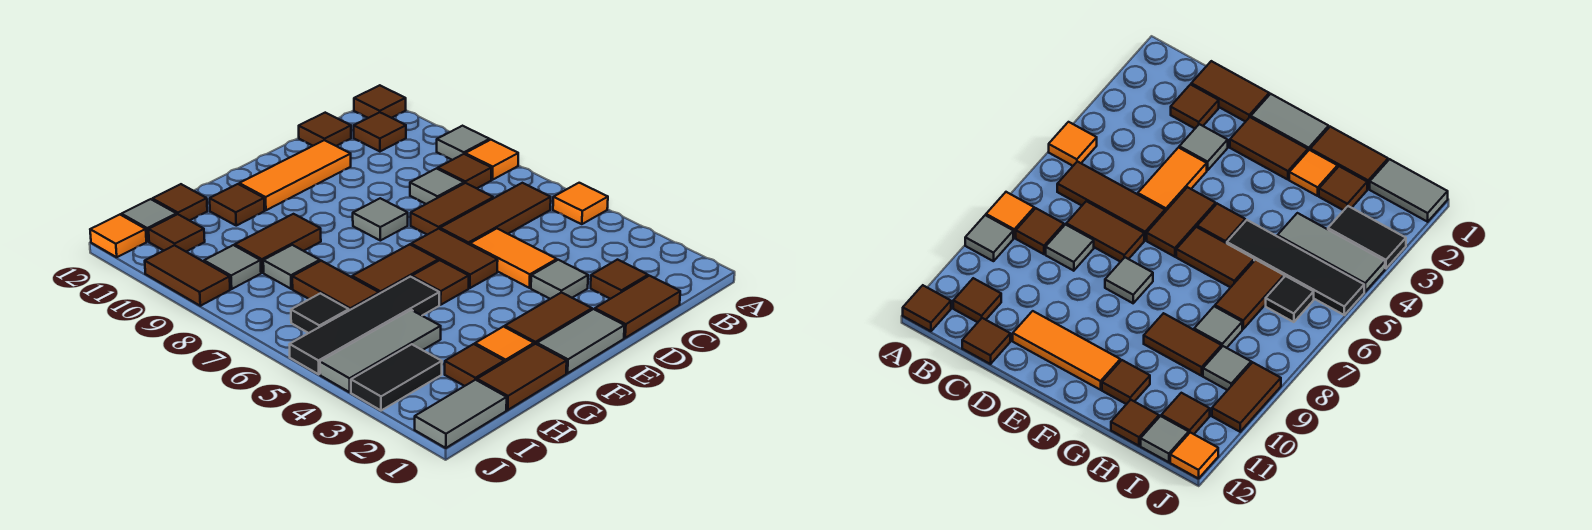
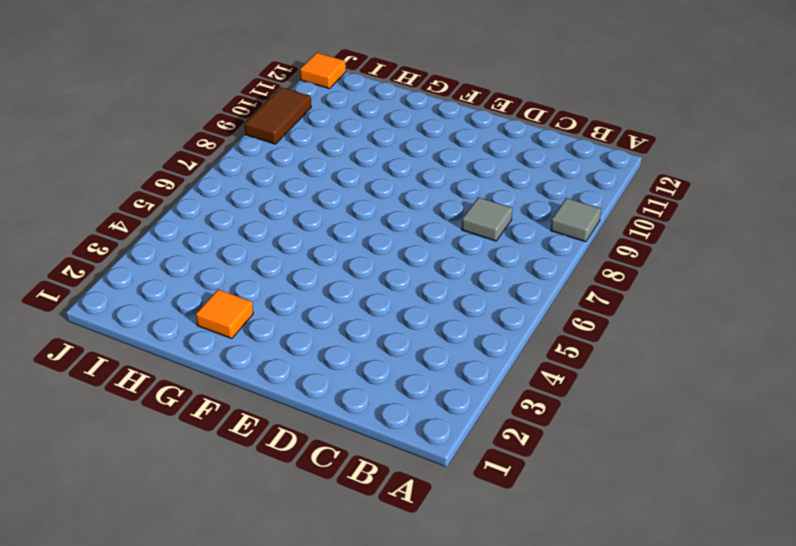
none -> orange 1x1 tile [553,183,608,224]
none -> orange 1x1 tile [465,140,518,180]
none -> brown 1x1 tile [354,85,406,118]
none -> brown 1x3 tile [440,183,551,245]

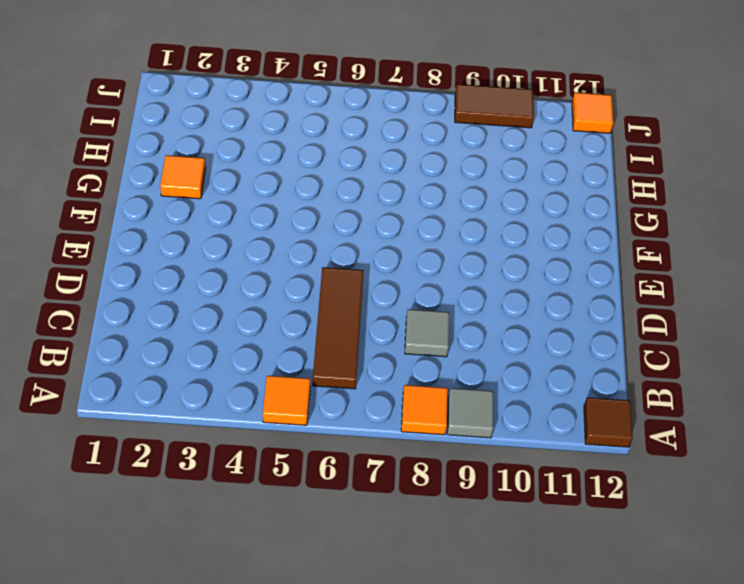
none -> brown 1x1 tile [438,154,491,188]
none -> brown 1x1 tile [354,112,406,151]
none -> brown 1x2 tile [595,276,680,338]
none -> brown 1x1 tile [591,260,648,299]

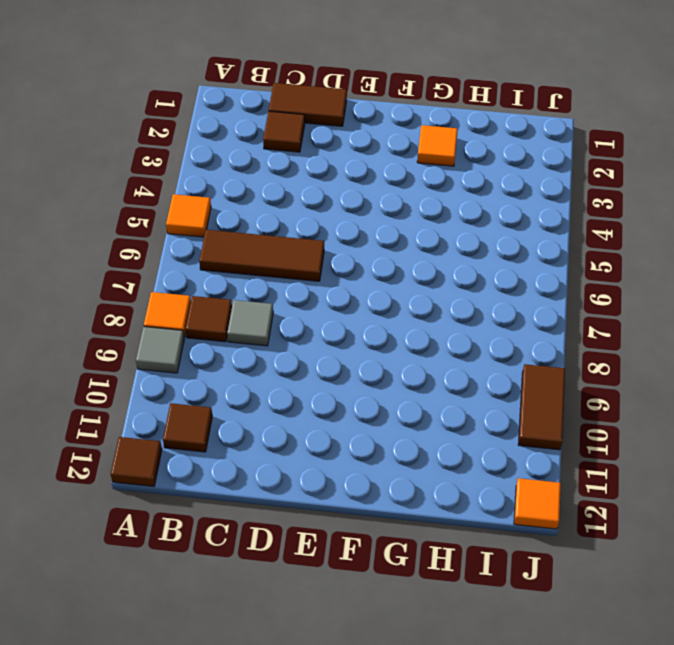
none -> brown 1x2 tile [411,183,493,235]
none -> brown 1x1 tile [299,113,351,146]
none -> grey 1x1 tile [531,260,588,299]
none -> orange 1x2 tile [470,229,557,288]

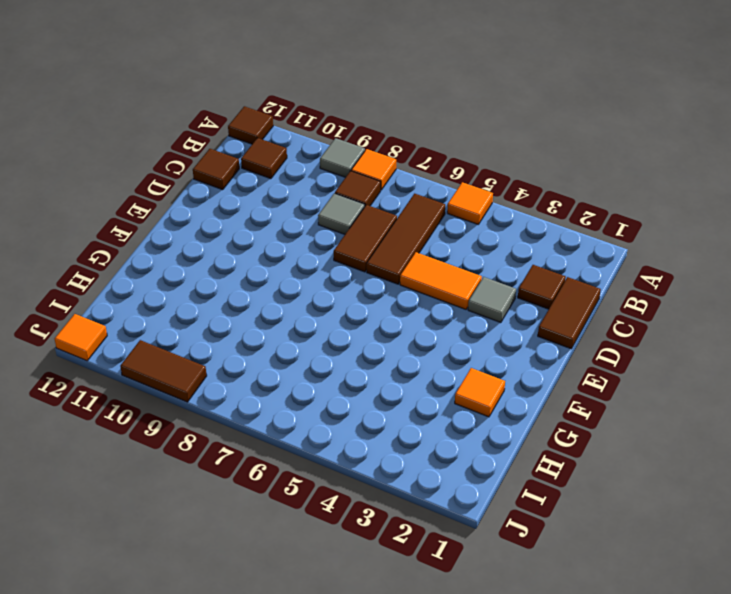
none -> orange 1x3 tile [239,140,351,210]
none -> grey 1x2 tile [537,309,625,373]
none -> brown 1x2 tile [505,292,592,344]
none -> brown 1x2 tile [411,229,498,288]

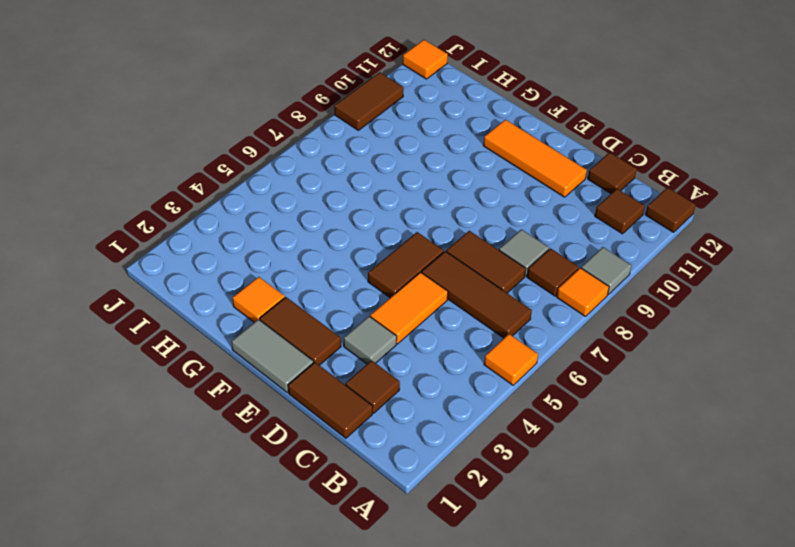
none -> grey 1x1 tile [353,198,408,241]
none -> brown 1x1 tile [412,260,469,305]
none -> brown 1x2 tile [352,244,438,294]
none -> brown 1x2 tile [477,344,567,410]

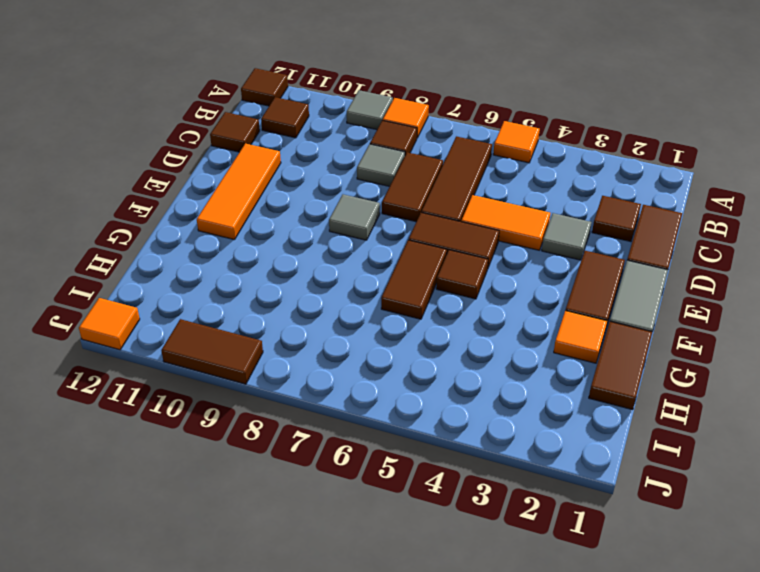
none -> black 1x4 tile [289,277,439,374]
none -> brown 1x2 tile [235,214,321,273]
none -> brown 1x1 tile [210,184,265,226]
none -> brown 1x1 tile [445,344,504,386]

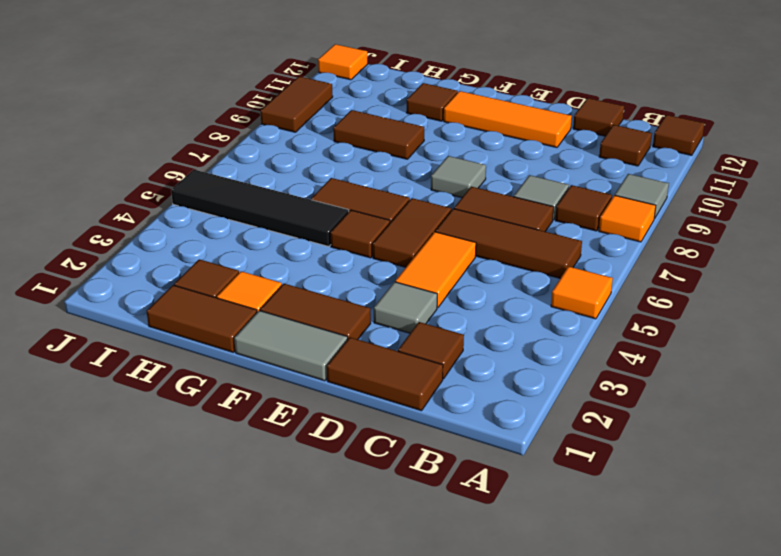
none -> grey 1x3 tile [320,310,441,392]
none -> brown 1x2 tile [292,261,379,310]
none -> grey 1x1 tile [263,245,320,289]
none -> brown 1x1 tile [152,184,207,221]

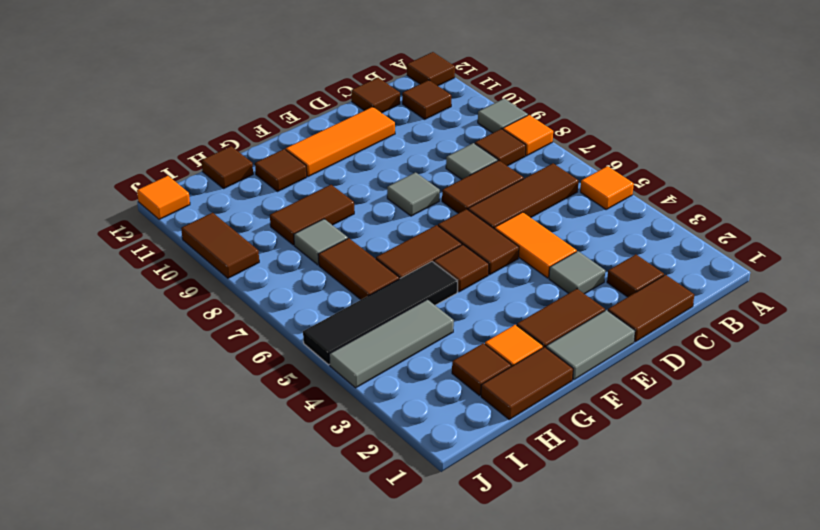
none -> grey 1x2 tile [415,380,507,448]
none -> black 1x2 tile [351,344,442,411]
none -> black 1x1 tile [291,293,349,333]
none -> grey 1x1 tile [204,245,261,289]

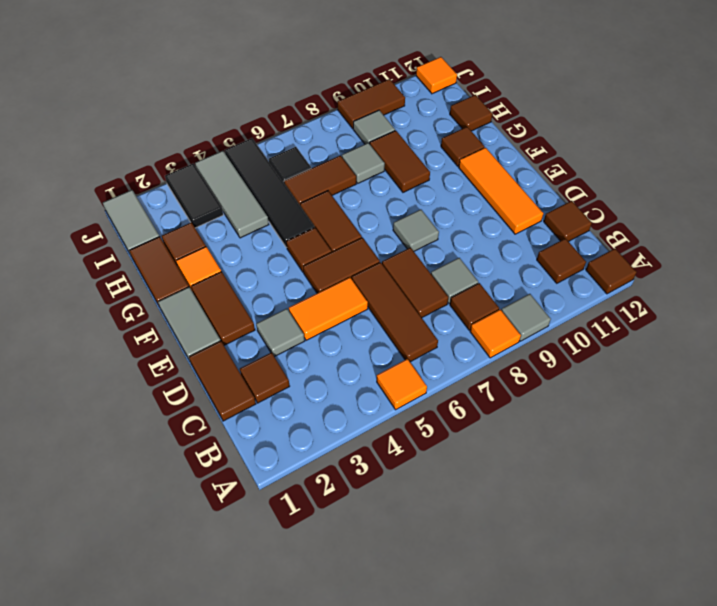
none -> brown 1x1 tile [149,214,205,252]
none -> grey 1x1 tile [121,199,177,241]

